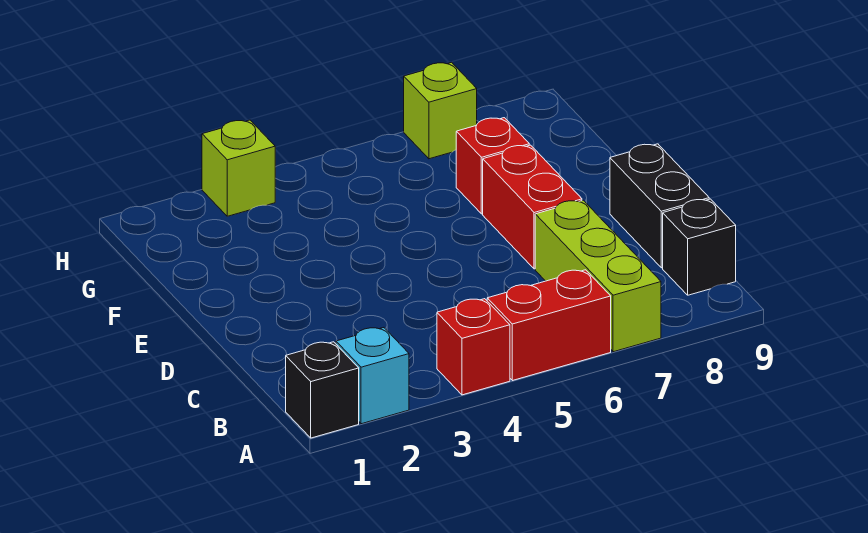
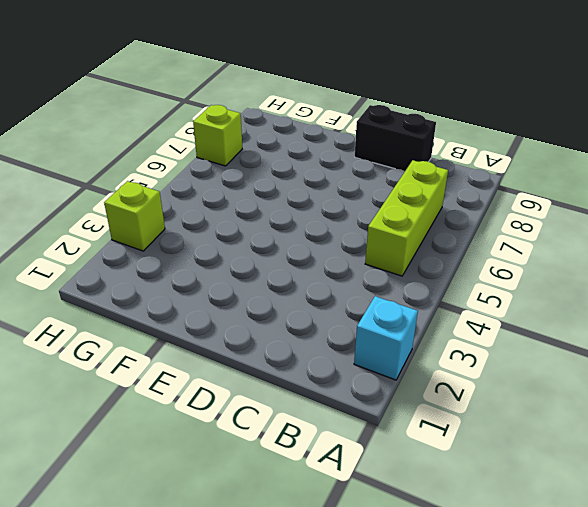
lime 1x3 brick [365,160,448,276] -> lime 1x3 brick turned to [535,200,661,352]
none -> black 1x1 brick [286,342,359,438]
none -> red 1x1 brick [437,299,510,395]

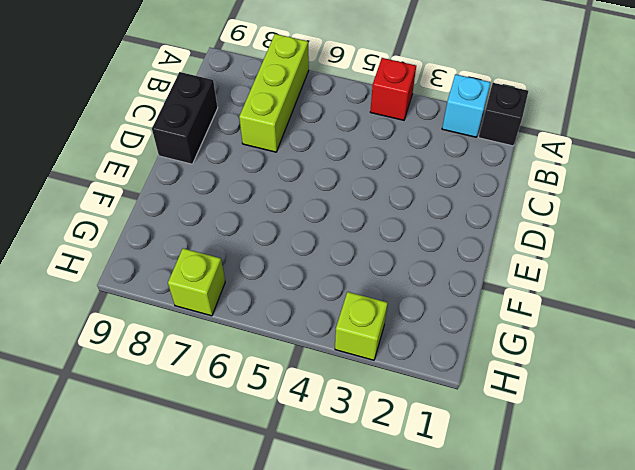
none -> red 1x2 brick [487,270,611,381]
none -> black 1x1 brick [663,199,736,295]

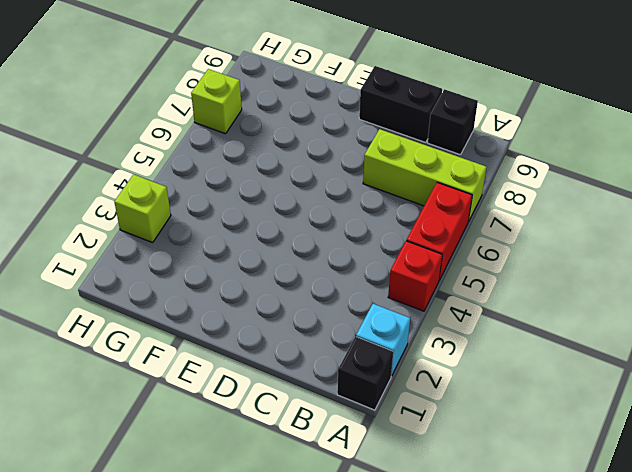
none -> red 1x2 brick [483,145,582,269]
none -> red 1x1 brick [456,118,529,214]

